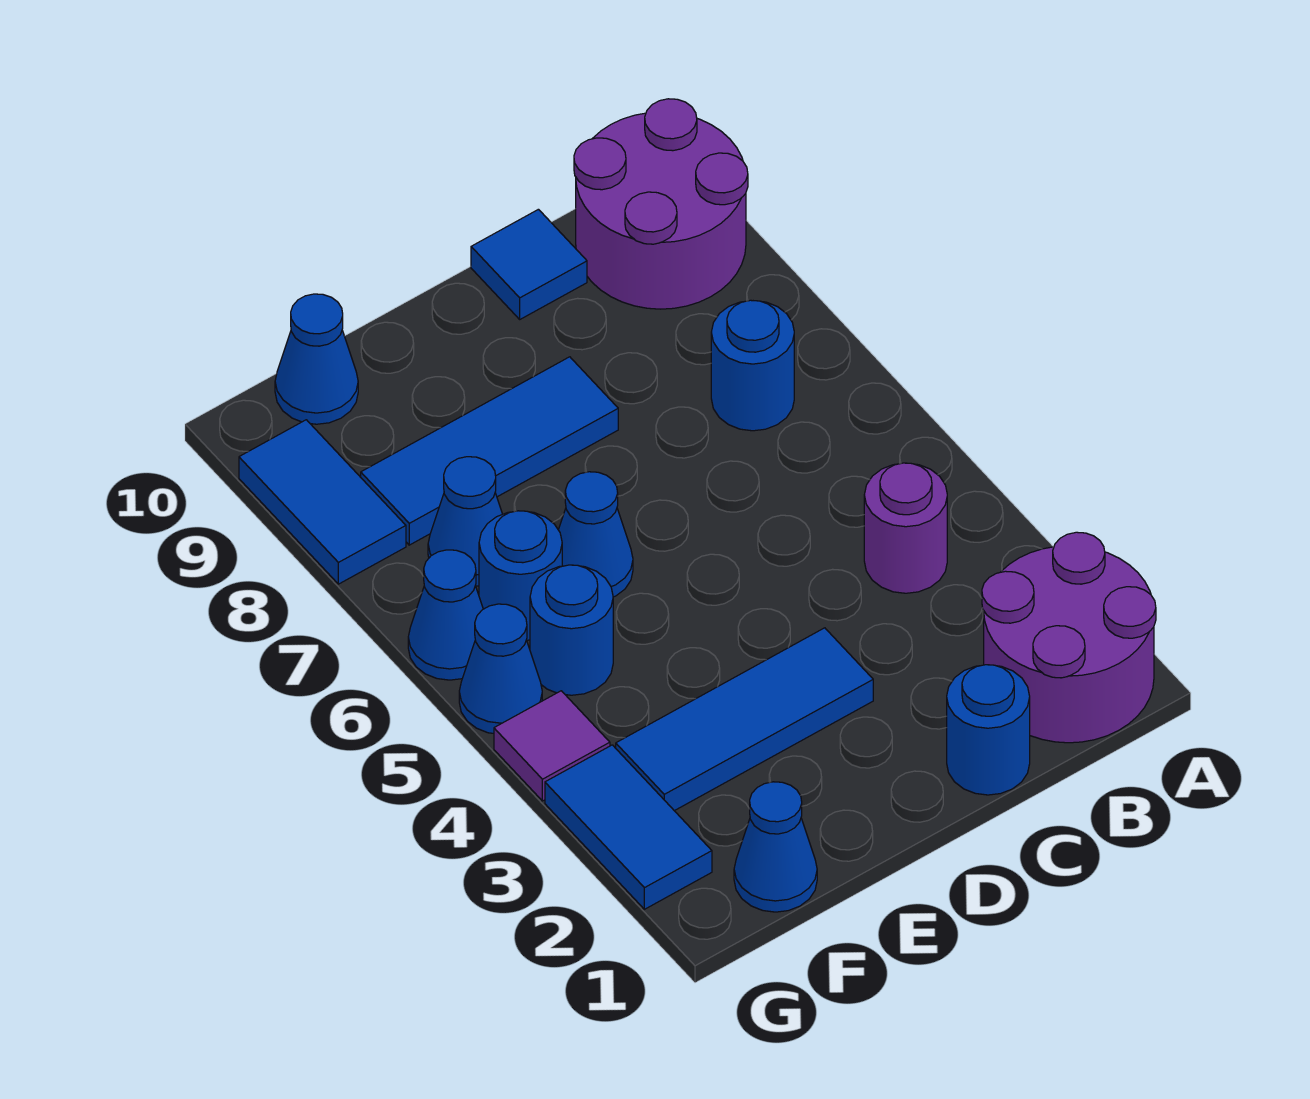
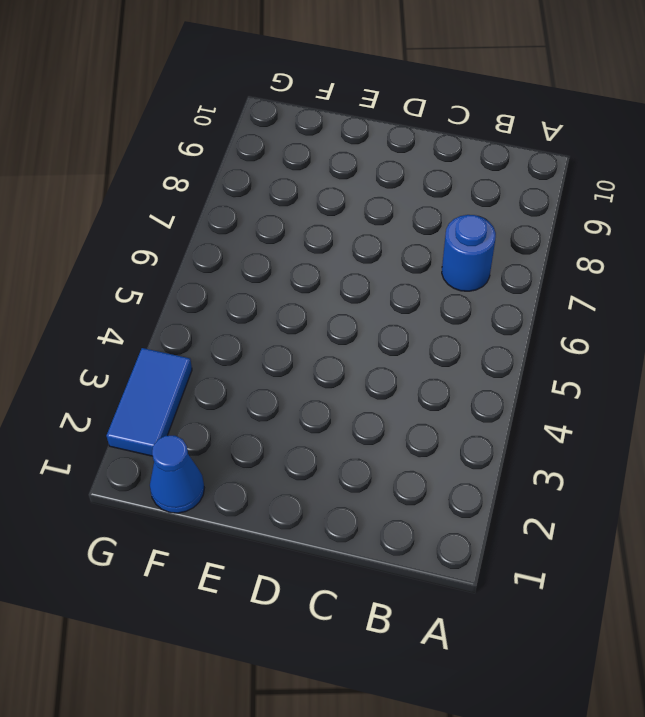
none -> purple 2x2 round brick [982,532,1156,743]
none -> purple 2x2 round brick [574,99,748,309]
none -> purple 1x1 round brick [864,463,947,593]

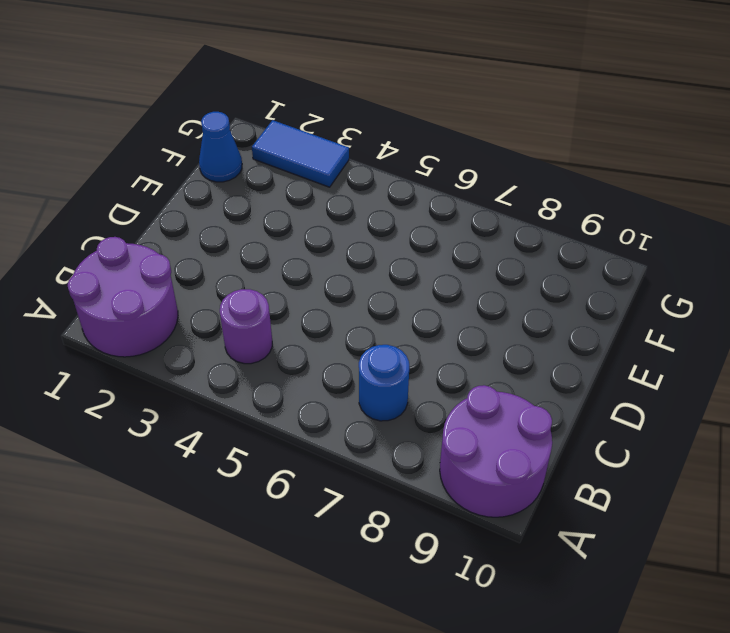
none -> blue 1x1 round brick [947,665,1030,795]
none -> blue 1x1 tile [471,209,587,319]
none -> blue 1x3 tile [616,628,873,811]

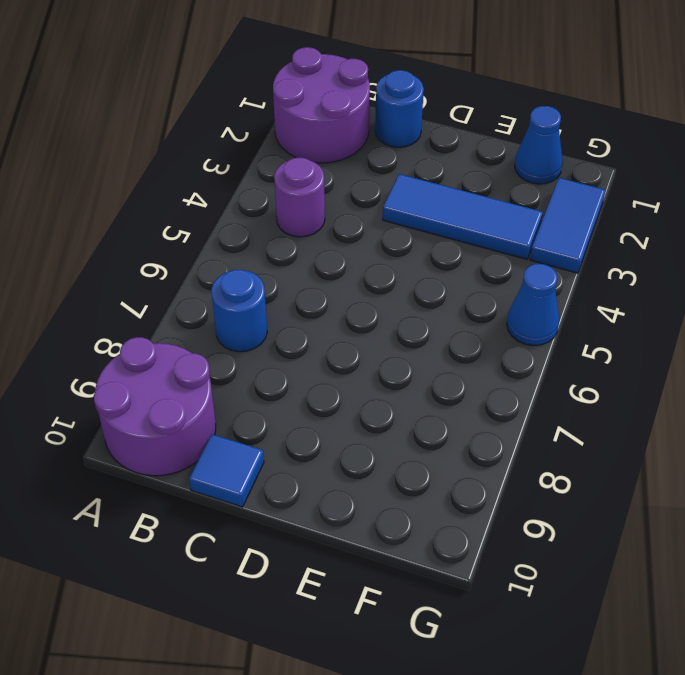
none -> blue 1x3 tile [361,357,618,545]
none -> blue 1x1 cone [559,472,633,597]
none -> blue 1x1 round brick [530,565,613,695]

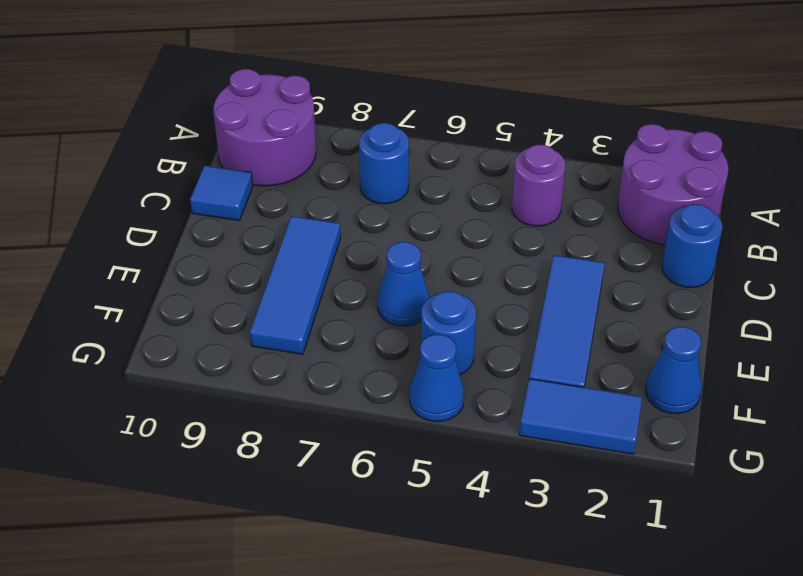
none -> blue 1x1 round brick [479,511,562,640]
none -> blue 1x1 cone [428,457,502,586]
none -> blue 1x1 cone [275,294,358,424]

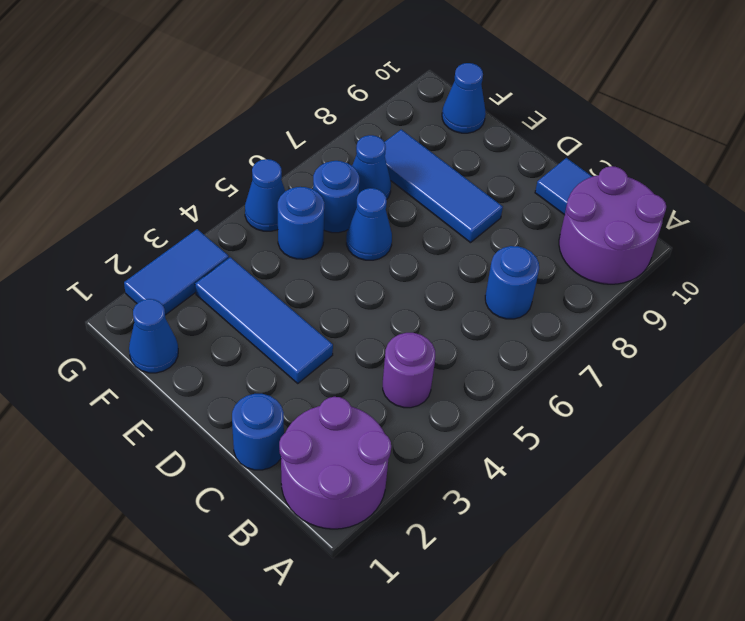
none -> purple 1x1 tile [494,691,610,801]
none -> blue 1x1 cone [408,550,483,680]
none -> blue 1x2 tile [239,420,406,584]

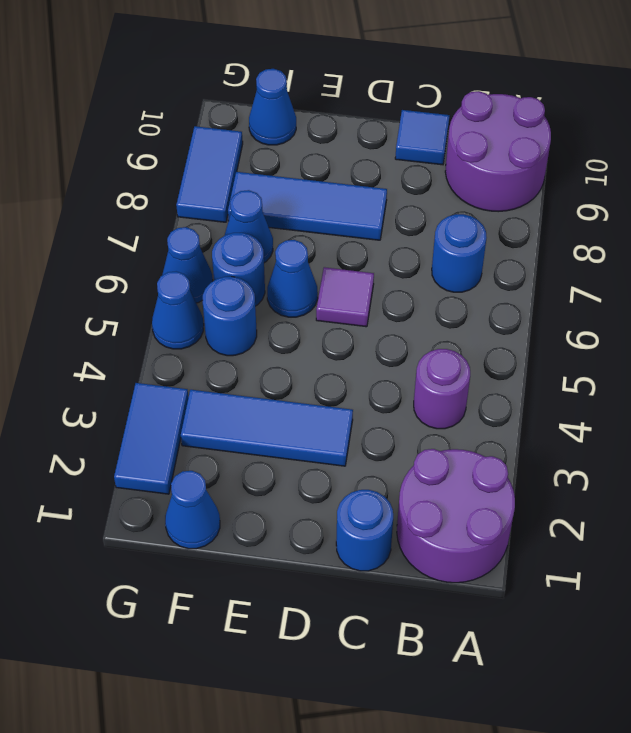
purple 1x1 tile [316,267,374,327] -> purple 1x1 tile moved to [494,691,610,801]

